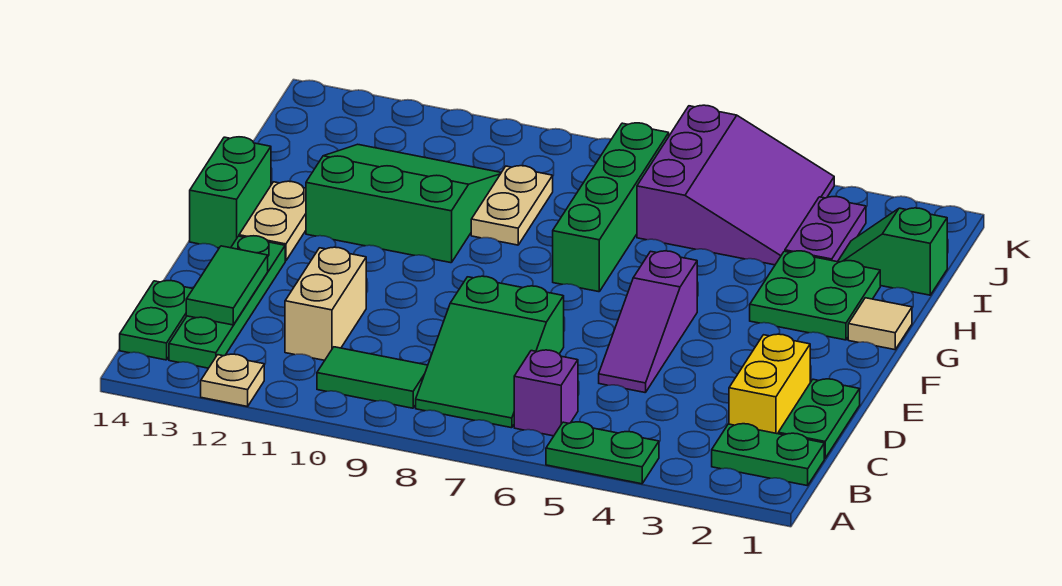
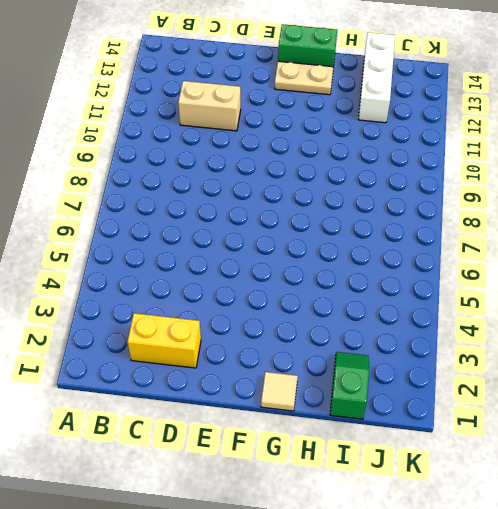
white 1x3 brick [358,32,395,123] -> green 3x3 slope [306,144,501,263]
none -> green 1x2 plate [546,422,659,484]
none -> tan 1x1 plate [201,354,264,407]
none -> green 1x2 plate [712,424,824,486]

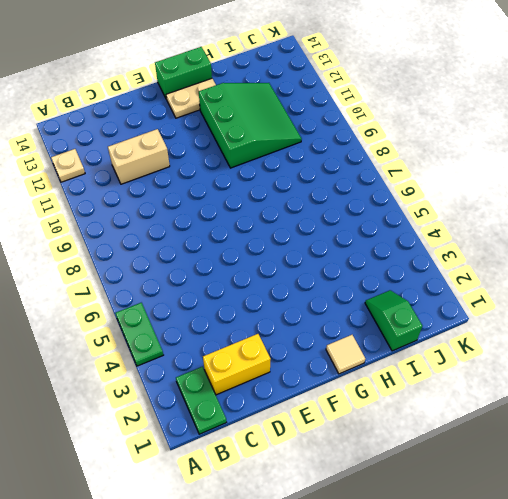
none -> purple 1x1 brick [514,350,578,436]
none -> green 2x3 slope [416,276,564,428]
none -> green 1x2 tile [317,347,428,408]

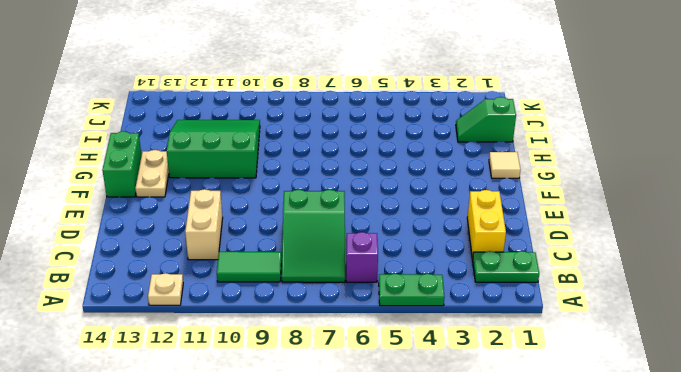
none -> green 1x4 plate [169,236,285,368]
none -> green 1x2 plate [120,281,193,360]
none -> green 1x2 plate [778,379,860,458]

